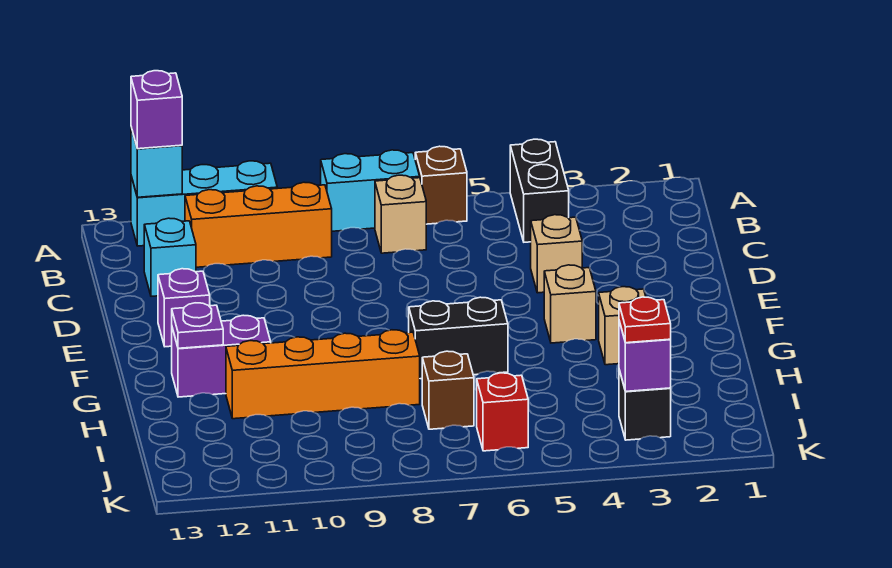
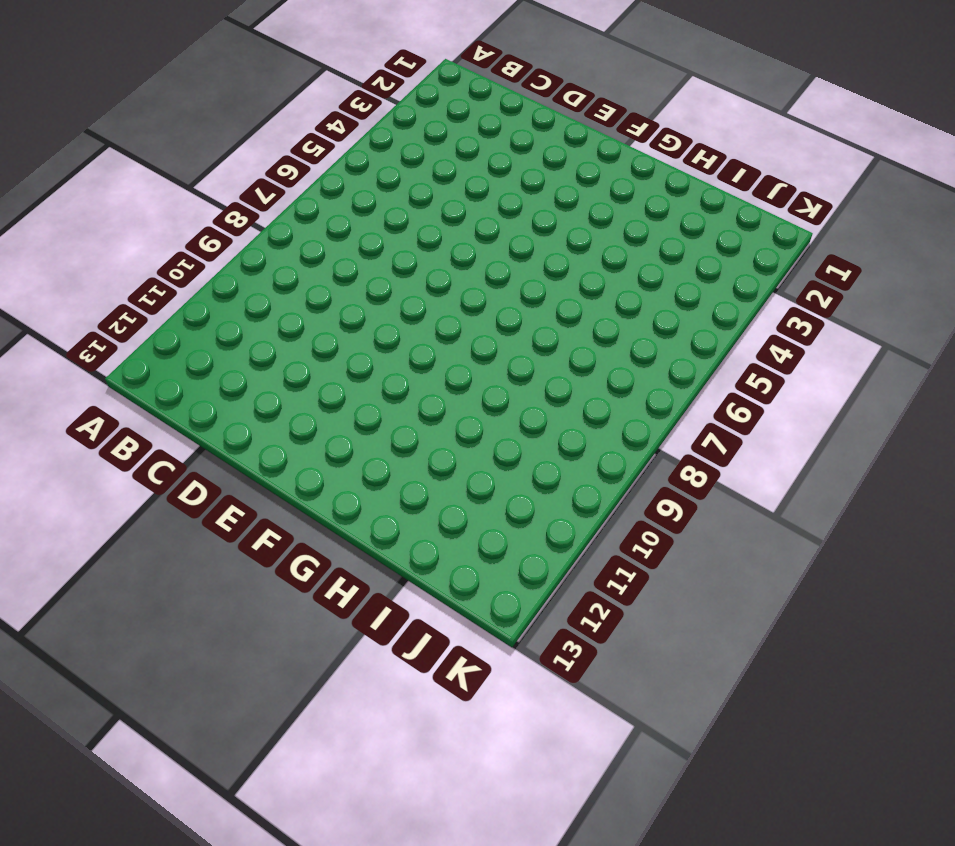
none -> black 1x2 brick [510,139,569,242]
none -> brown 1x1 brick [415,146,467,224]
none -> cyan 1x2 brick [321,150,420,231]

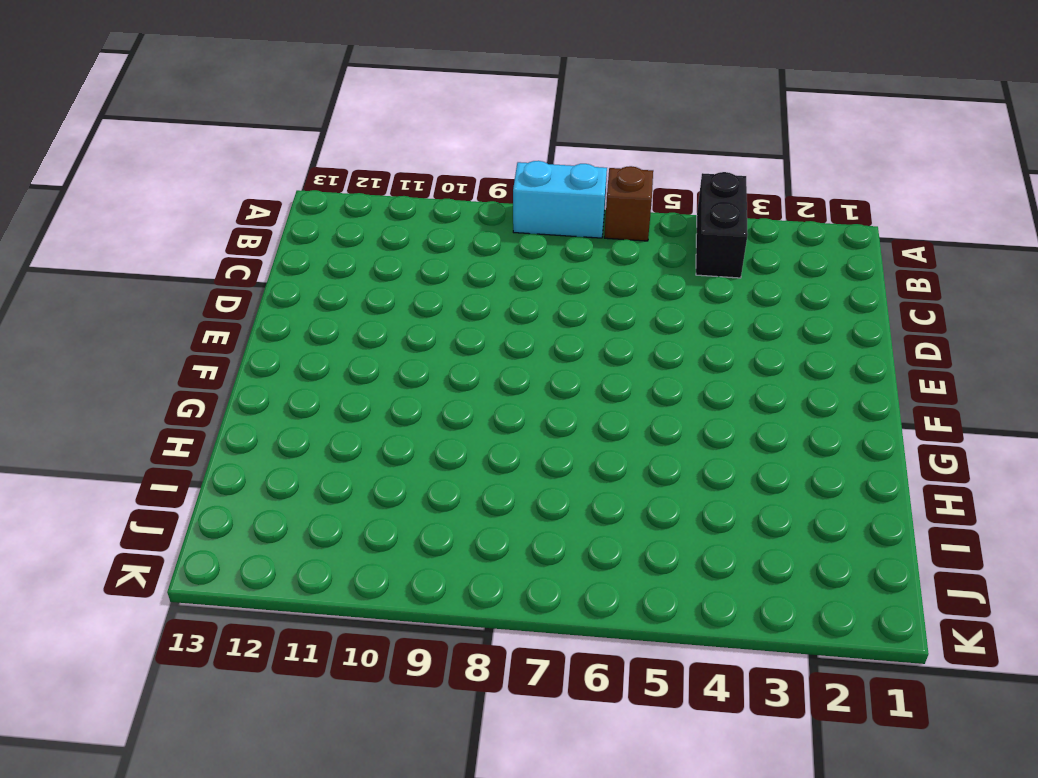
none -> cyan 1x3 brick [131,161,277,246]
none -> tan 1x1 brick [375,175,426,253]
none -> orange 1x3 brick [185,182,332,267]

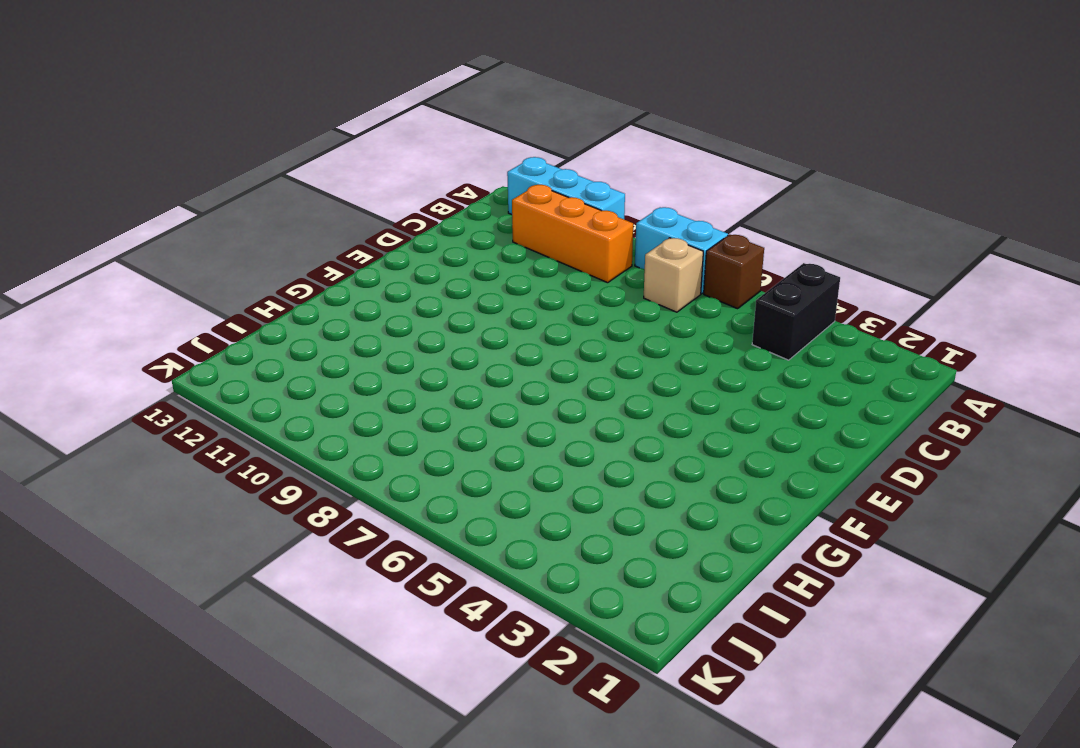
none -> cyan 1x1 brick [144,218,196,296]
none -> tan 1x1 brick [531,215,582,293]
none -> purple 1x1 brick [158,269,210,347]

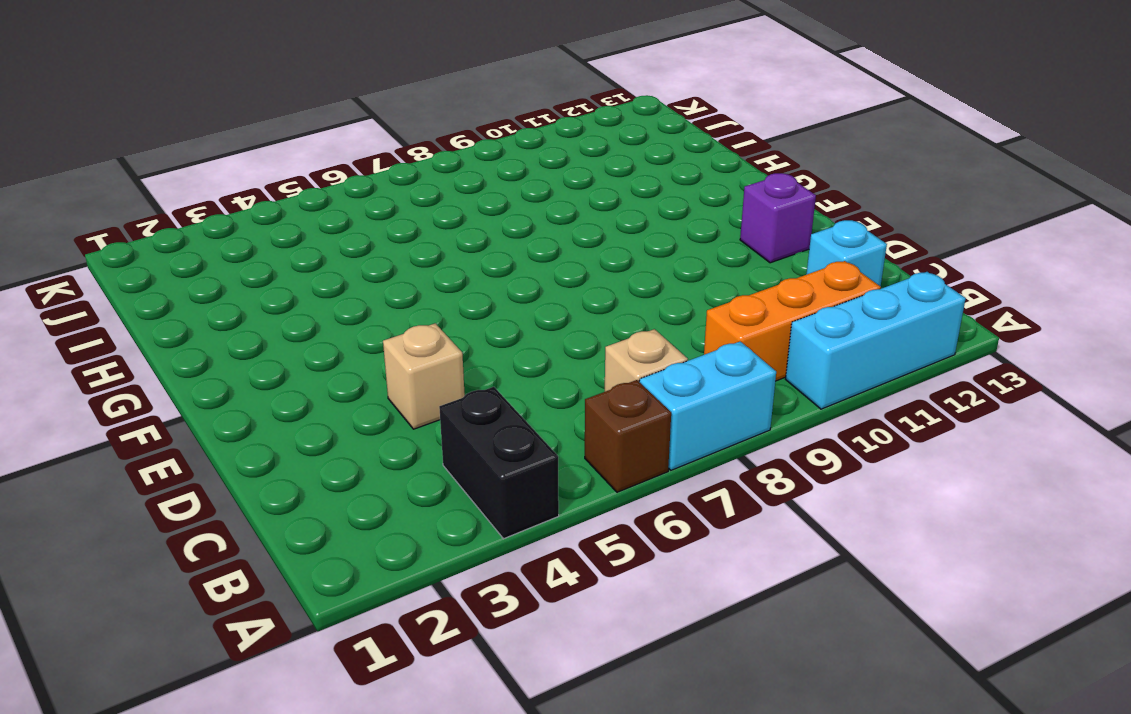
none -> tan 1x1 brick [544,265,596,343]
none -> tan 1x1 brick [599,287,646,365]
none -> black 1x2 brick [409,297,508,379]

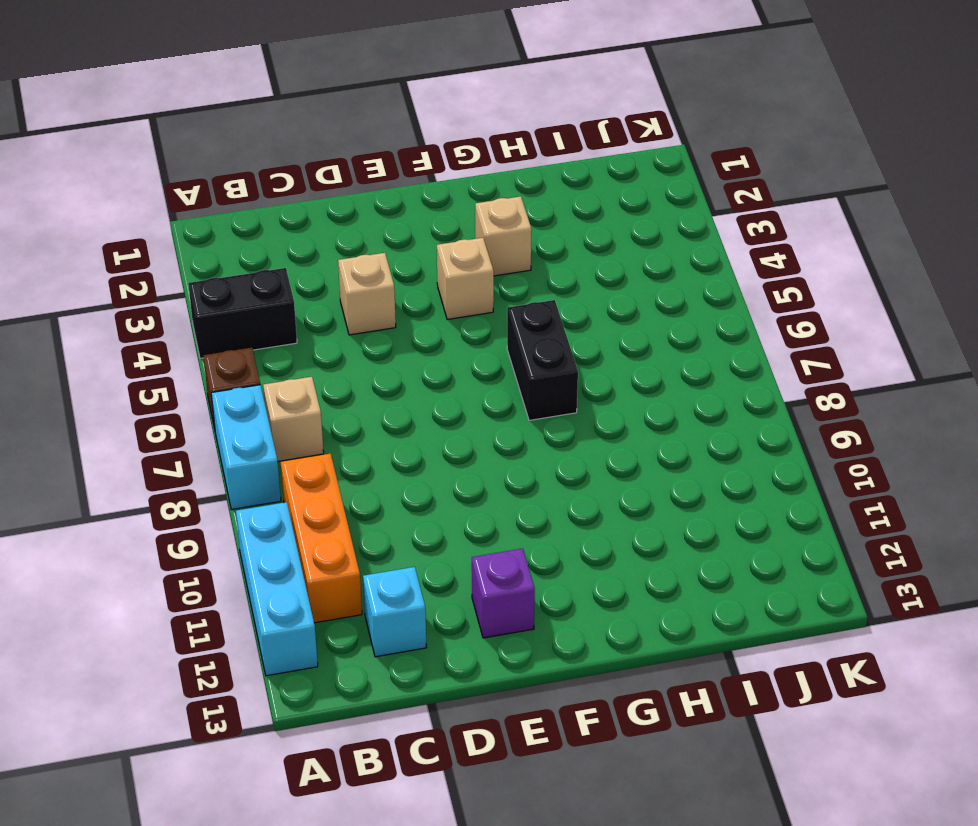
none -> purple 1x2 brick [172,315,271,397]
none -> orange 1x4 brick [226,330,420,419]
none -> brown 1x1 brick [422,351,474,429]

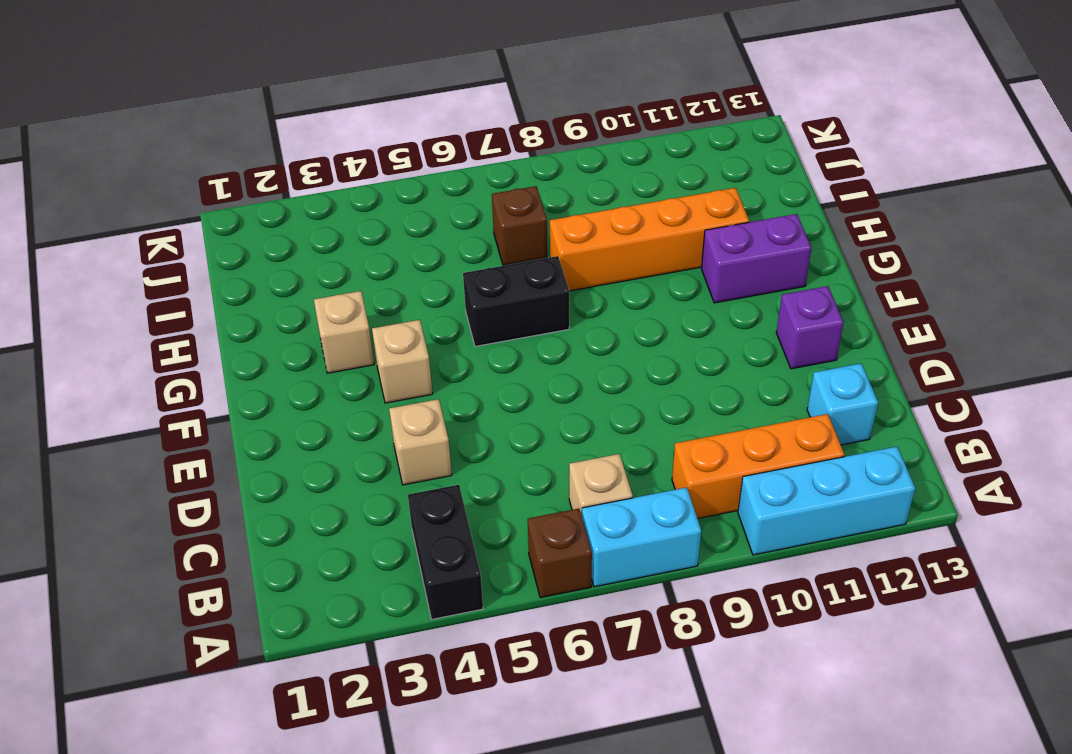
none -> black 1x1 brick [619,370,671,440]
none -> red 1x1 brick [477,373,528,451]
none -> cyan 1x1 brick [131,127,182,197]

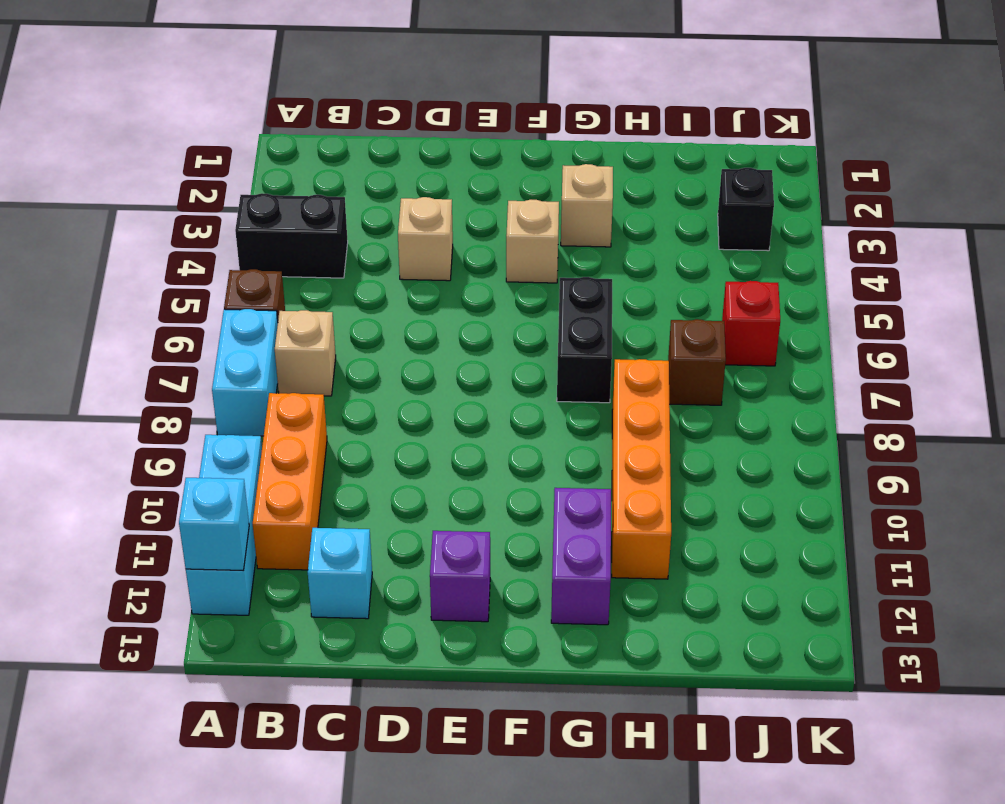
none -> purple 1x1 plate [172,303,223,348]
none -> purple 1x1 brick [619,321,671,391]
none -> purple 1x1 brick [131,71,182,149]

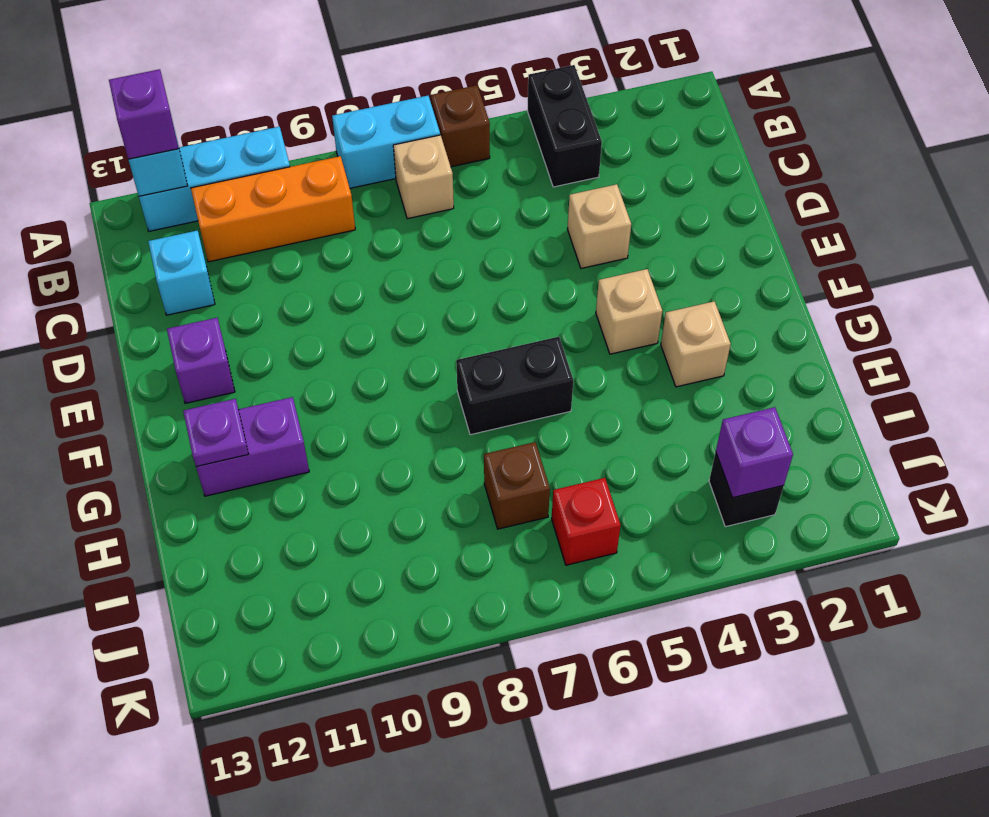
none -> orange 1x4 brick [226,330,420,419]
none -> red 1x1 plate [619,297,671,343]

